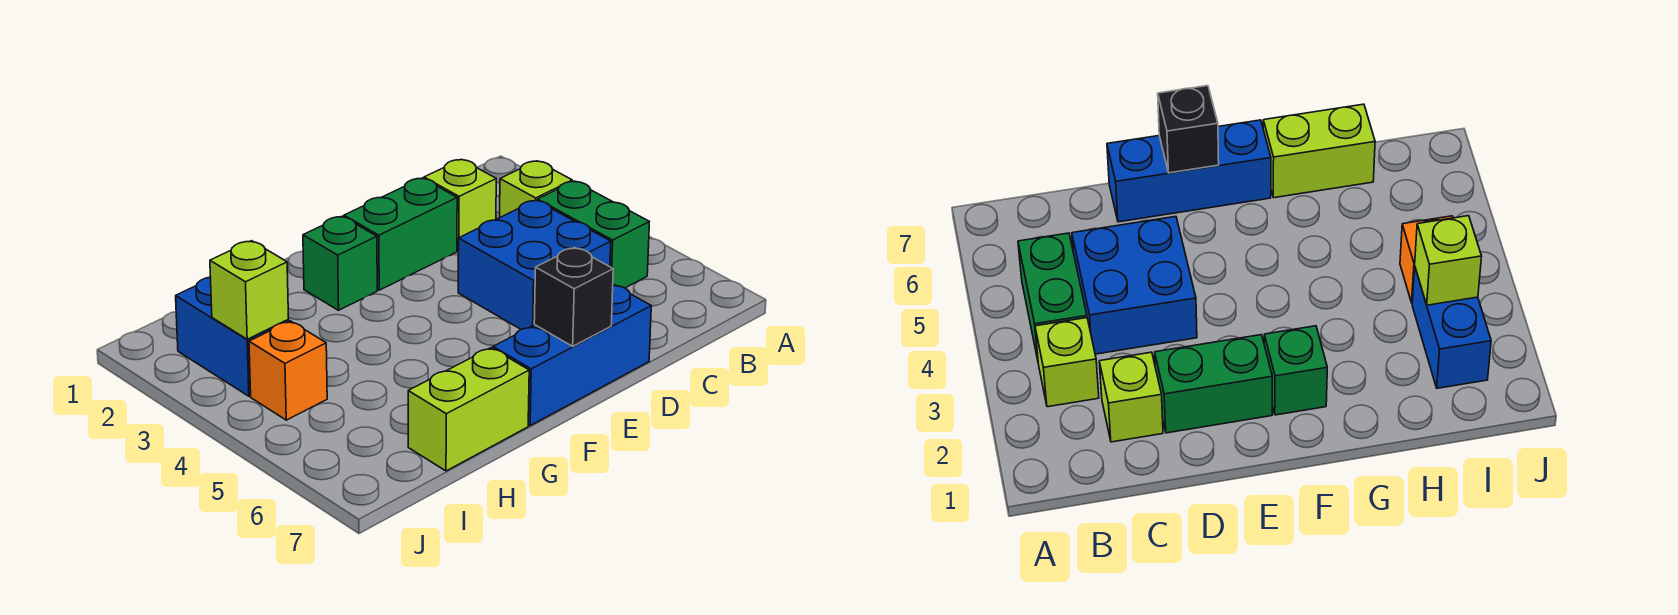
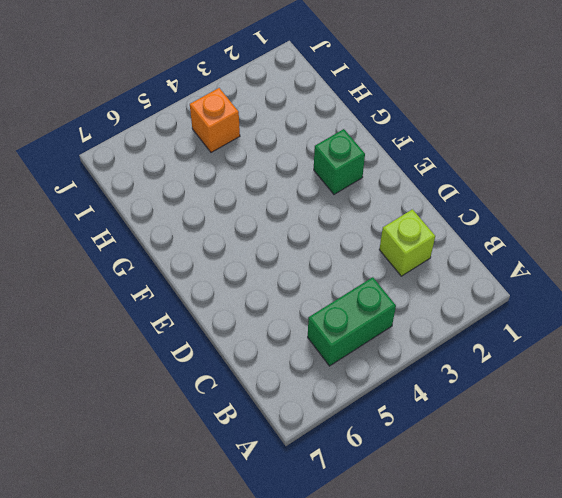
none -> lime 1x1 brick [500,161,572,217]
none -> blue 2x2 brick [458,200,611,330]
none -> green 1x2 brick [344,178,457,290]

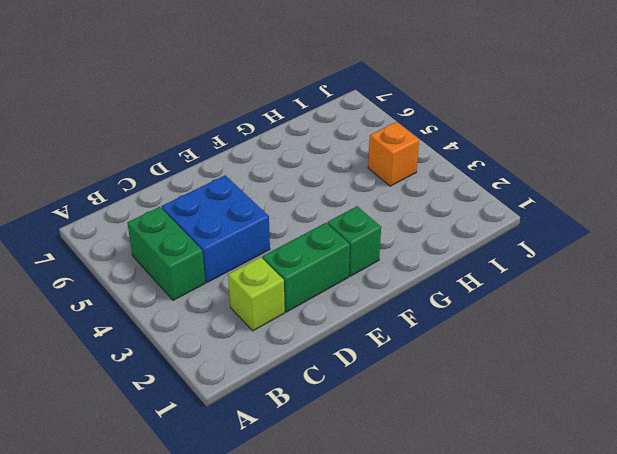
none -> lime 1x1 brick [500,161,572,217]
none -> blue 1x3 brick [493,284,651,425]
none -> lime 1x2 brick [408,348,529,471]

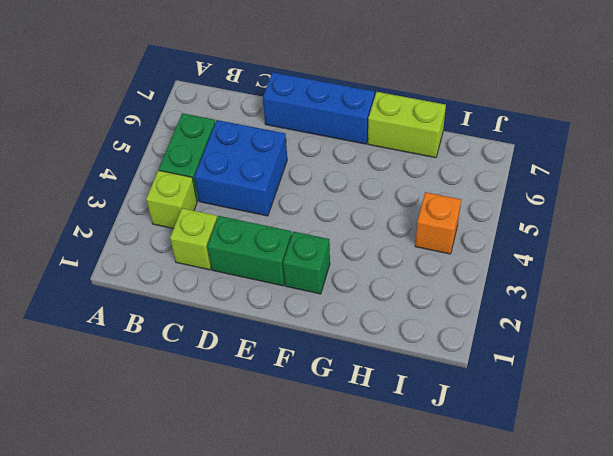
none -> blue 1x2 brick [176,277,289,396]
none -> black 1x1 brick [534,247,613,346]
none -> lime 1x1 brick [210,241,289,339]

